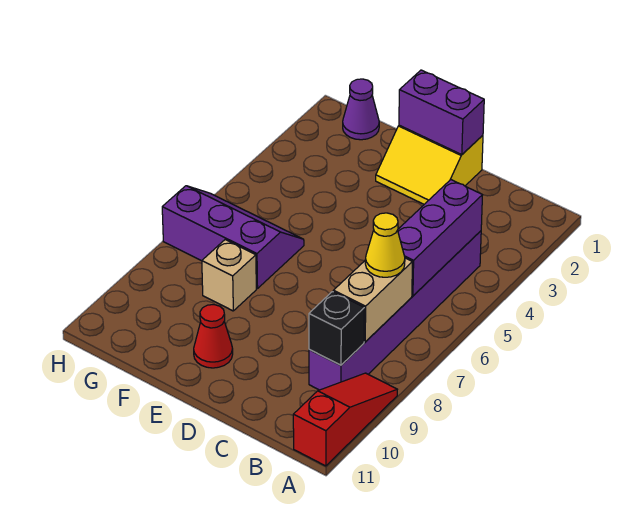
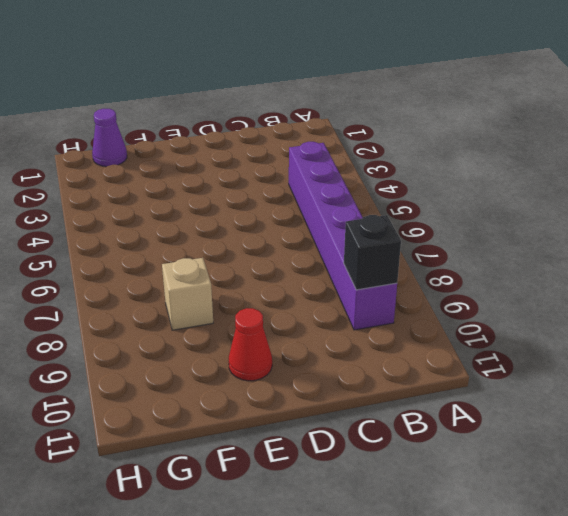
none -> red 1x3 slope [293,373,397,466]
none -> yellow 2x2 slope [376,125,483,204]
none -> purple 2x3 slope [162,186,304,289]

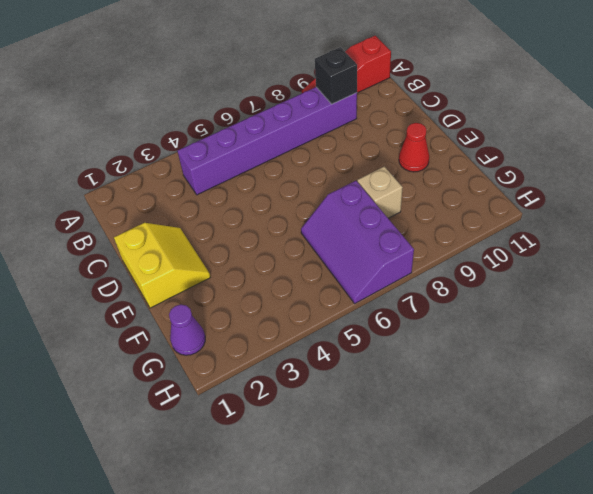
none -> purple 1x3 brick [398,180,482,296]
none -> tan 1x2 brick [333,258,412,342]
none -> purple 1x2 brick [399,70,484,155]

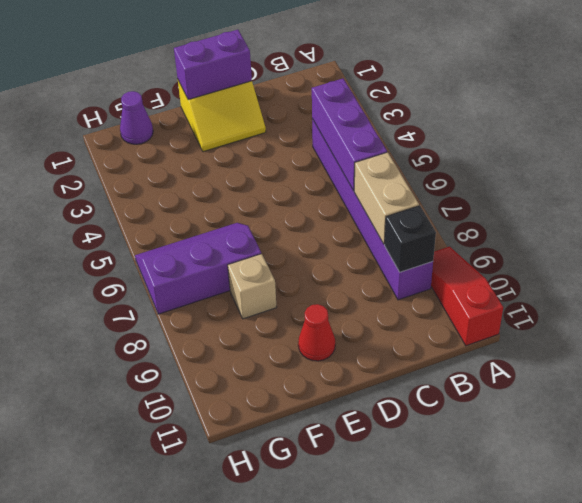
none -> yellow 1x1 cone [365,213,405,277]

